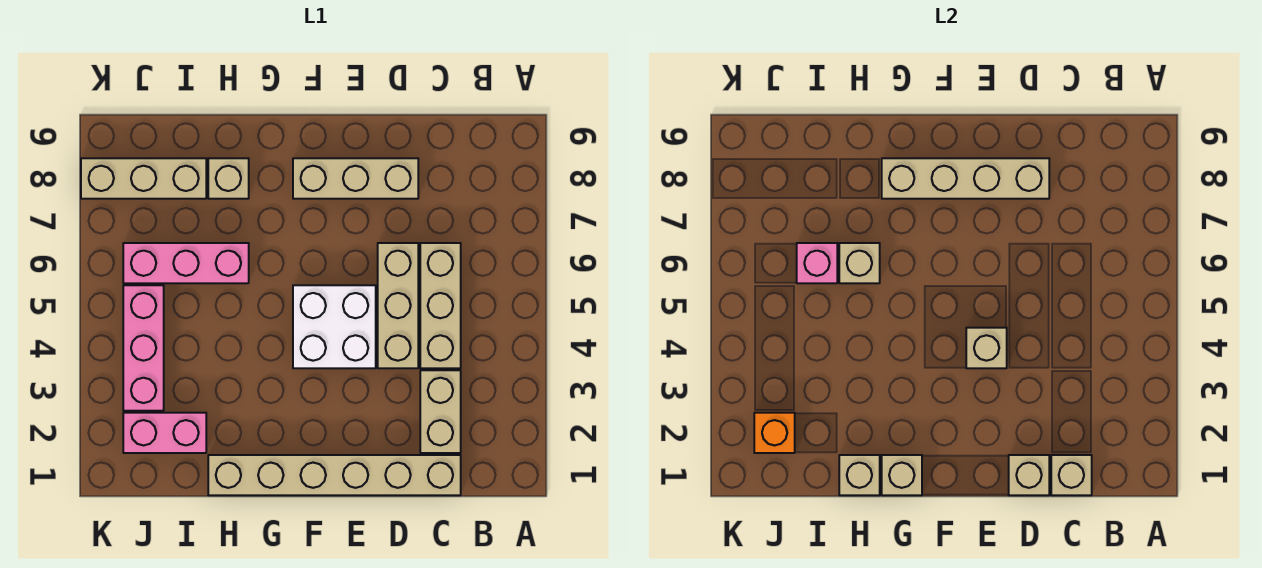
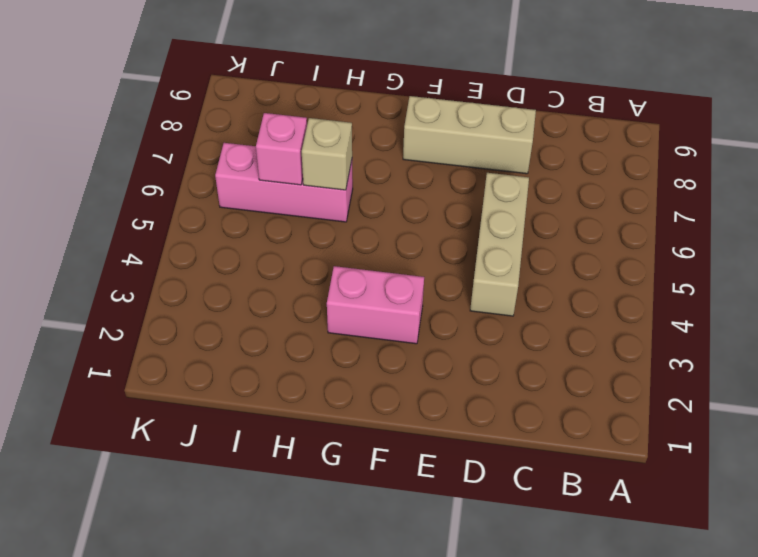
pink 1x2 brick [327,266,424,344] -> pink 1x2 brick moved to [123,413,206,453]
none -> tan 1x6 brick [208,455,461,495]
none -> tan 1x2 brick [420,370,461,453]
none -> tan 1x3 brick [420,243,461,368]

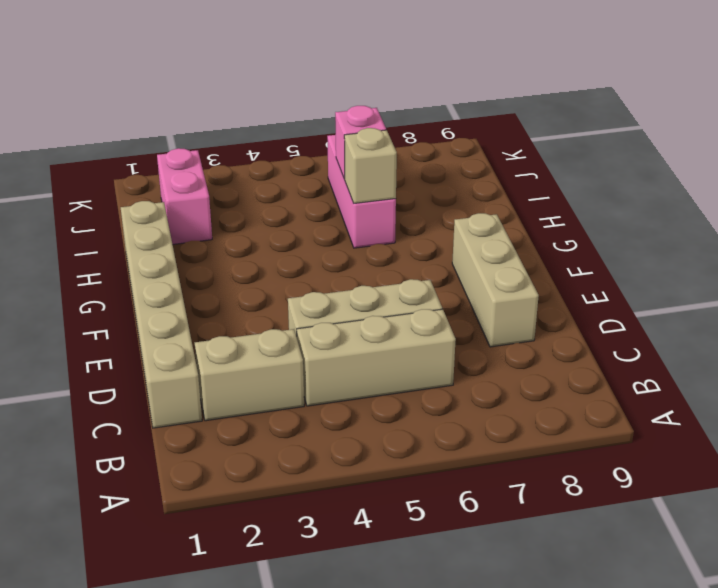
none -> white 2x2 brick [293,285,376,368]
none -> tan 1x1 brick [208,158,249,199]
none -> tan 1x3 brick [81,158,206,199]

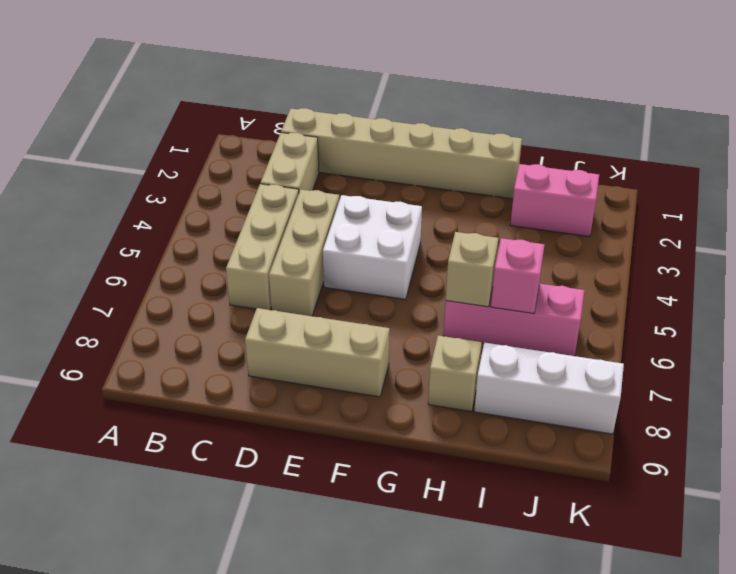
white 1x3 brick [474,342,624,434] -> tan 1x3 brick [81,158,206,199]
none -> pink 1x3 brick [123,285,164,411]
none -> tan 1x1 brick [1051,455,1092,495]
none -> tan 1x1 brick [1009,455,1049,495]

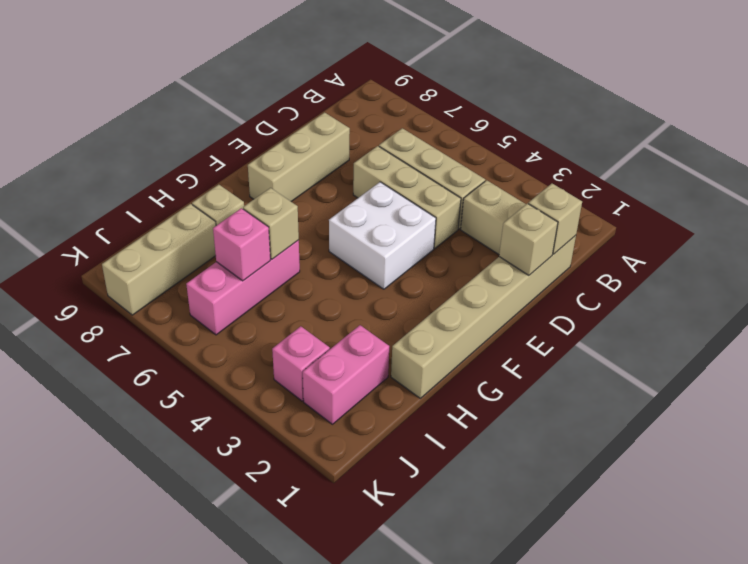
pink 1x1 brick [272,326,330,401] -> pink 1x3 brick [123,285,164,411]
none -> tan 1x4 brick [882,158,1049,199]
none -> tan 1x1 brick [966,328,1007,368]
none -> tan 1x1 brick [882,455,922,495]

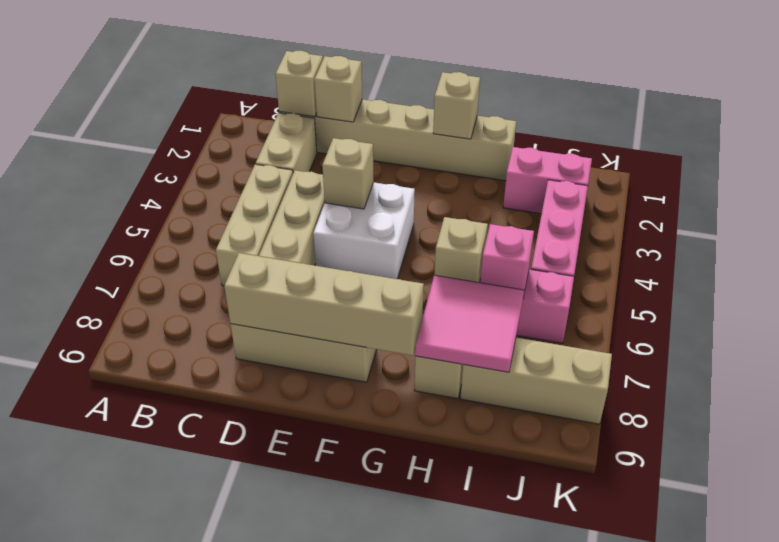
pink 2x2 tile [415,275,524,372] -> none
none -> tan 1x1 brick [839,455,880,495]
none -> orange 1x1 brick [754,413,795,453]

